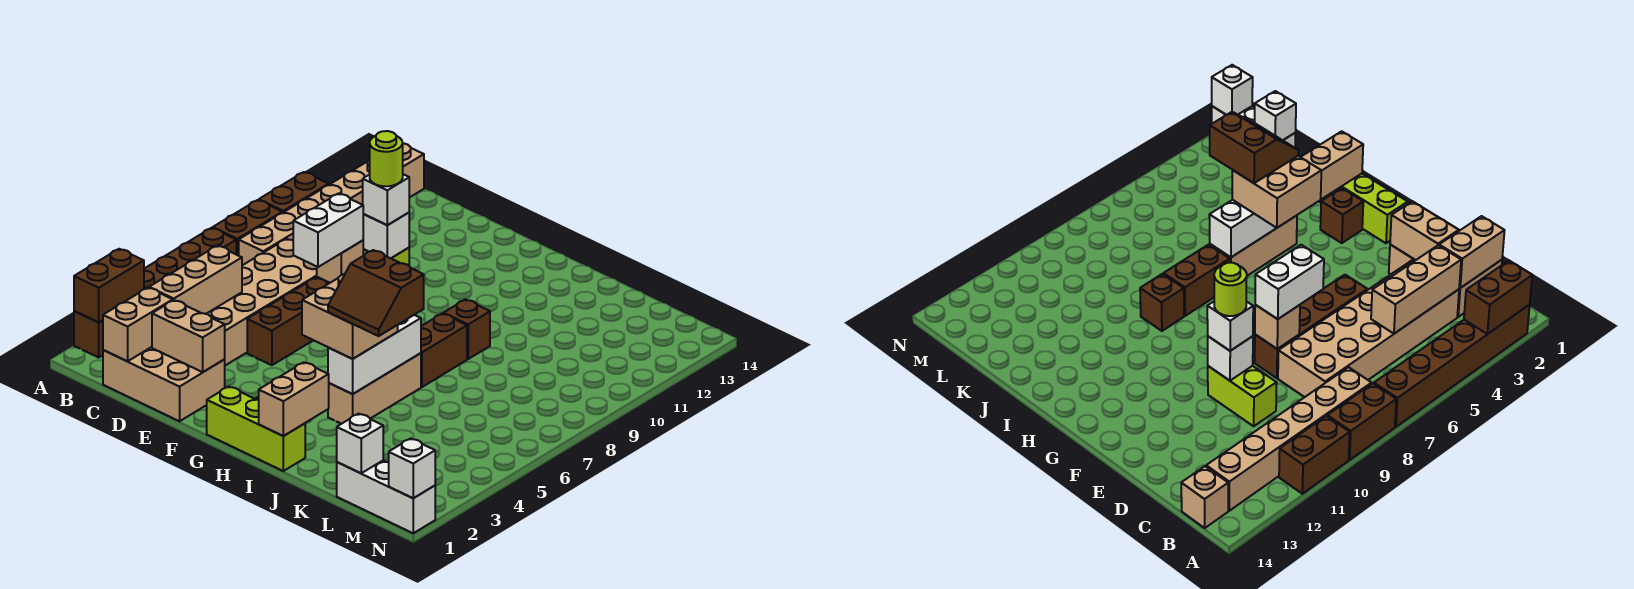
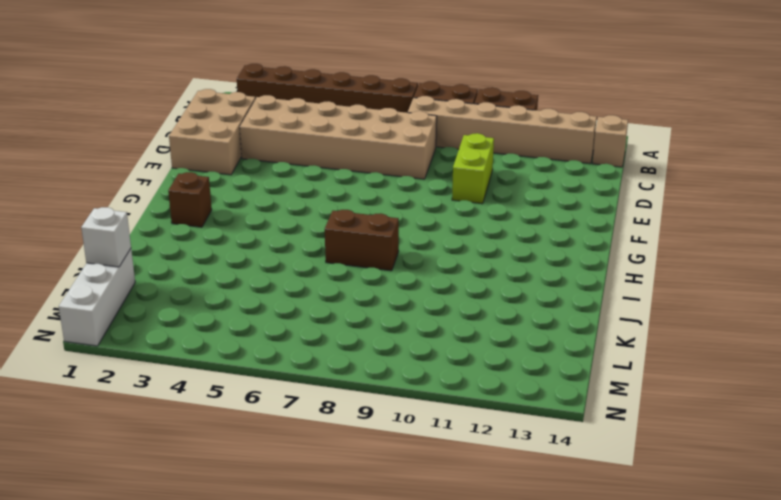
none -> brown 1x4 brick [247,277,329,365]
none -> lime 1x3 brick [207,387,305,471]
none -> tan 1x3 brick [328,353,421,424]
none -> brown 1x1 brick [443,300,490,359]

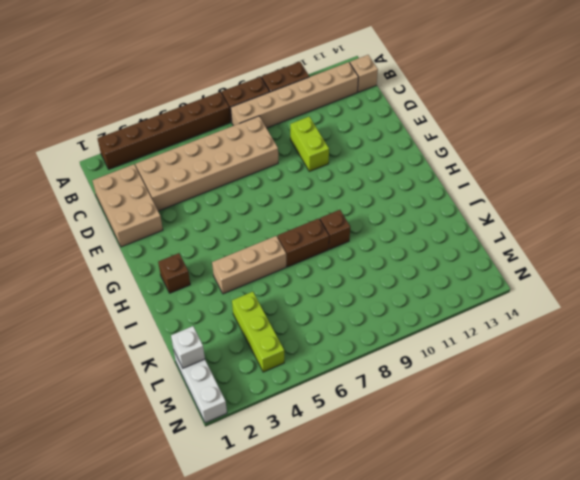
lime 1x3 brick [232,292,284,372] -> lime 1x3 brick moved to [207,387,305,471]
none -> brown 1x4 brick [247,277,329,365]
none -> brown 1x2 brick [74,249,144,322]
none -> tan 1x2 brick [103,288,173,361]
none -> tan 1x3 brick [149,246,242,314]

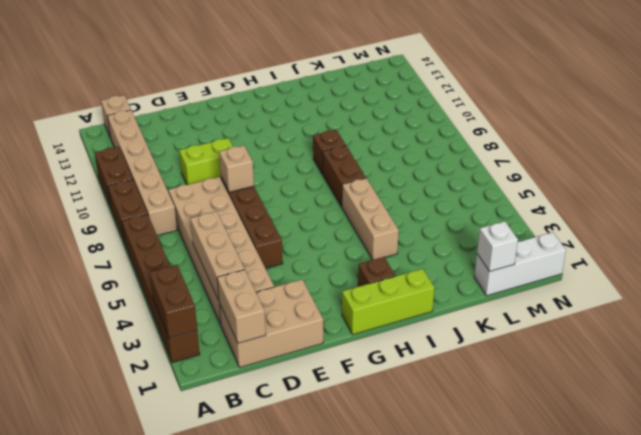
none -> tan 1x2 brick [152,300,225,372]
none -> white 1x1 brick [363,213,409,258]
none -> tan 1x2 brick [258,362,329,436]
none -> white 1x3 brick [328,315,421,394]

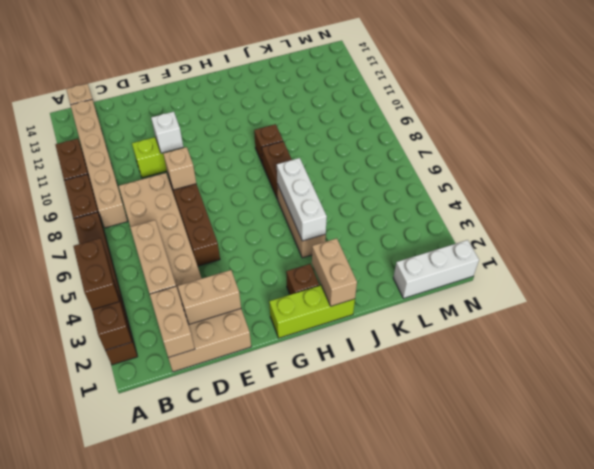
brown 1x2 brick [73,238,119,310] -> none
none -> white 1x1 brick [337,414,383,473]
none -> white 1x1 brick [389,439,435,498]
none -> white 1x2 brick [293,193,363,267]
none -> white 1x1 brick [363,174,409,225]

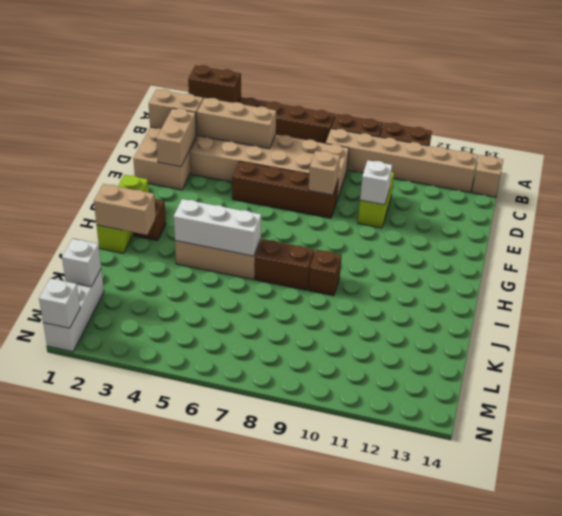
none -> white 1x2 brick [293,193,363,267]
none -> white 1x1 brick [363,174,409,225]
none -> tan 2x2 brick [302,274,398,359]
none -> lime 1x1 round brick [370,131,403,186]

